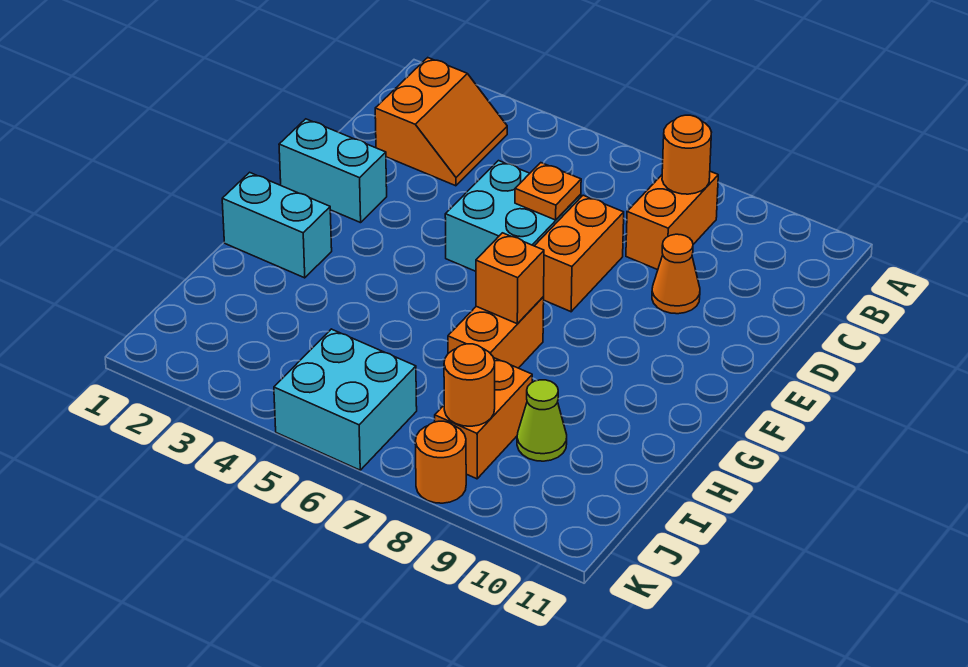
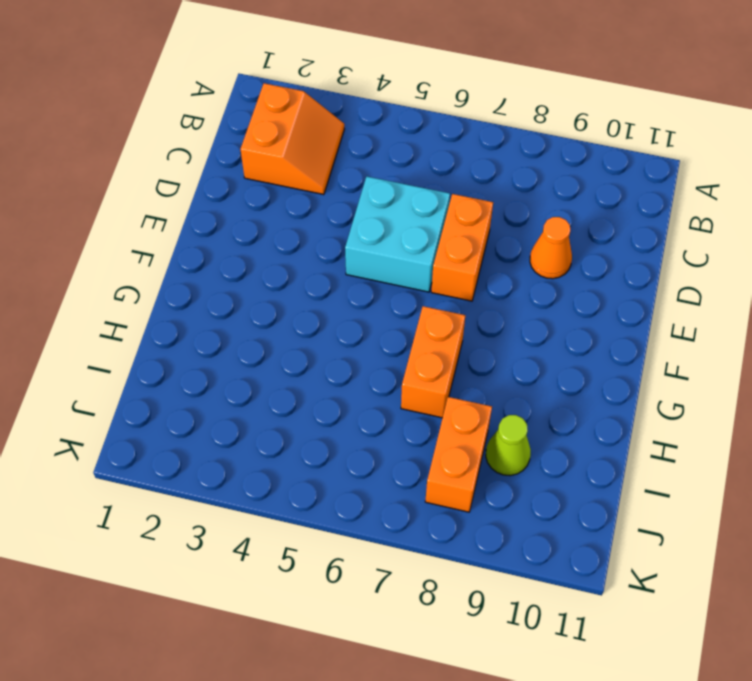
none -> orange 1x2 brick [626,171,718,270]
none -> cyan 1x2 brick [279,119,387,223]
none -> cyan 1x2 brick [222,172,332,278]

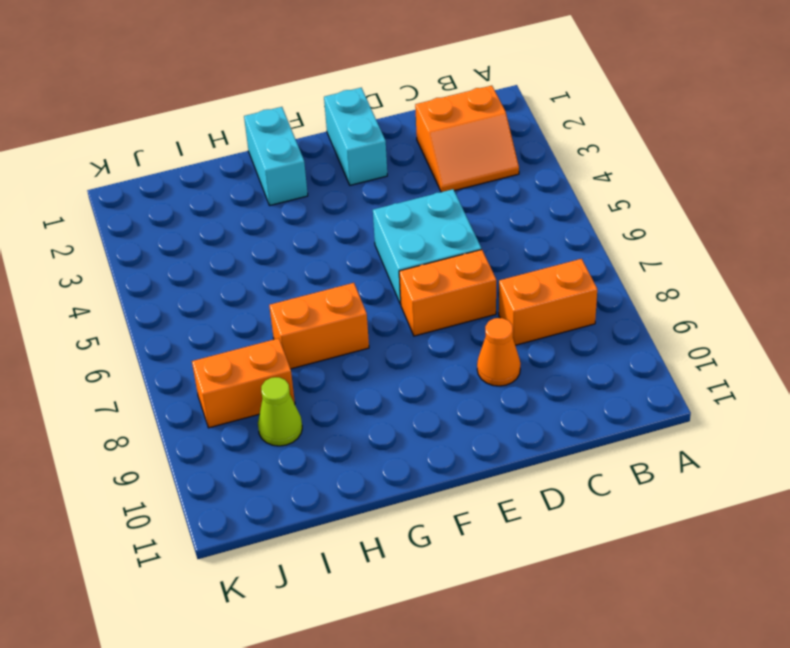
none -> cyan 2x2 brick [274,329,417,470]
none -> orange 1x1 round brick [415,421,466,503]
none -> orange 1x1 round brick [662,115,711,194]

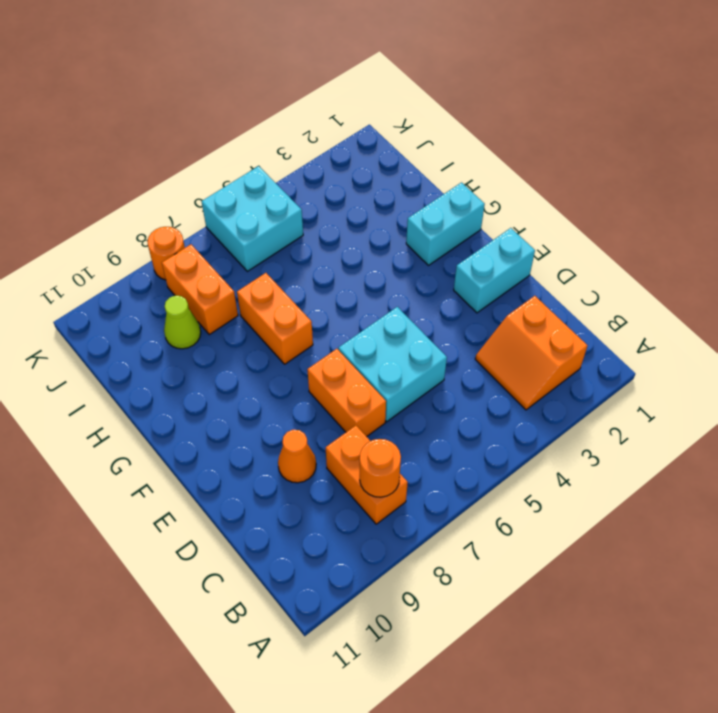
none -> orange 1x1 plate [515,163,581,220]
none -> orange 1x1 brick [476,233,544,324]
none -> orange 1x1 round brick [444,344,495,426]

